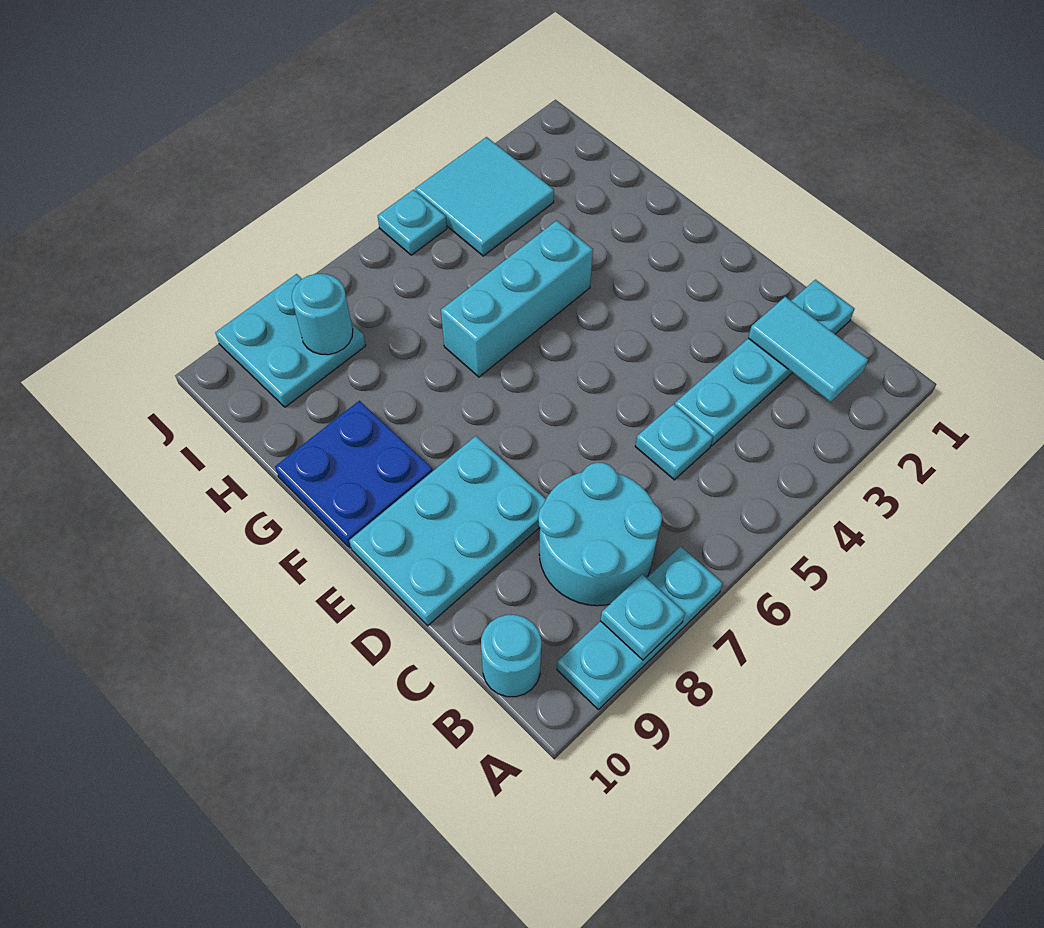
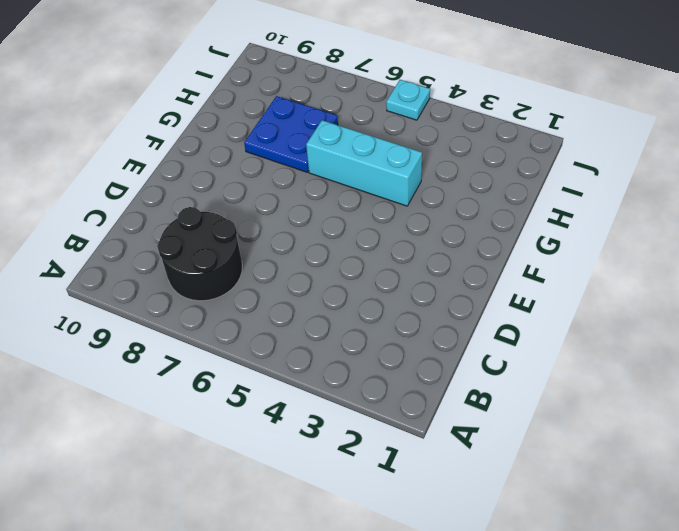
black 2x2 round brick [157,207,242,301] -> cyan 2x2 round brick [538,462,662,606]
blue 2x2 plate [244,96,338,172] -> blue 2x2 plate moved to [275,401,433,548]
none -> cyan 1x3 plate [557,546,723,710]
none -> cyan 1x1 round brick [481,615,541,697]
none -> cyan 1x4 plate [675,280,854,446]

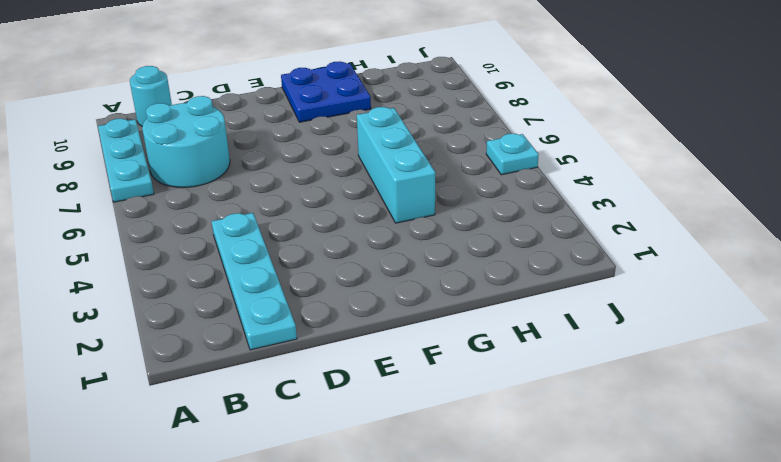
none -> cyan 1x1 plate [635,404,713,480]
none -> cyan 2x3 plate [349,436,546,626]
none -> cyan 2x2 tile [415,137,554,256]

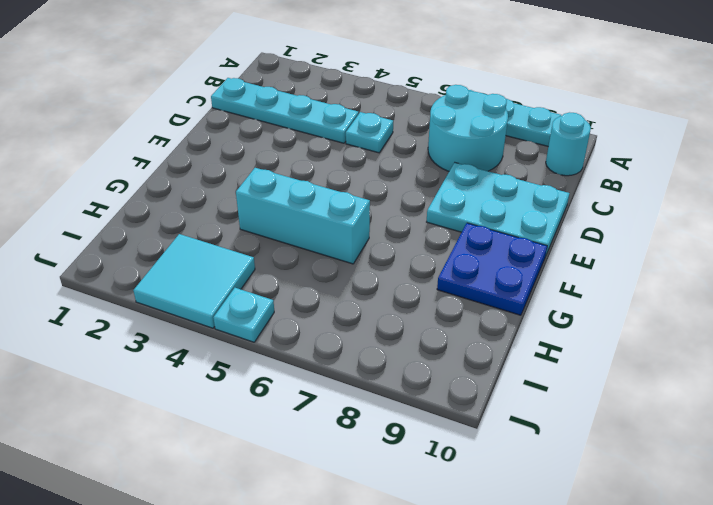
none -> cyan 2x2 plate [215,274,366,407]
none -> cyan 1x1 plate [601,575,685,660]
none -> cyan 1x2 tile [748,297,868,402]

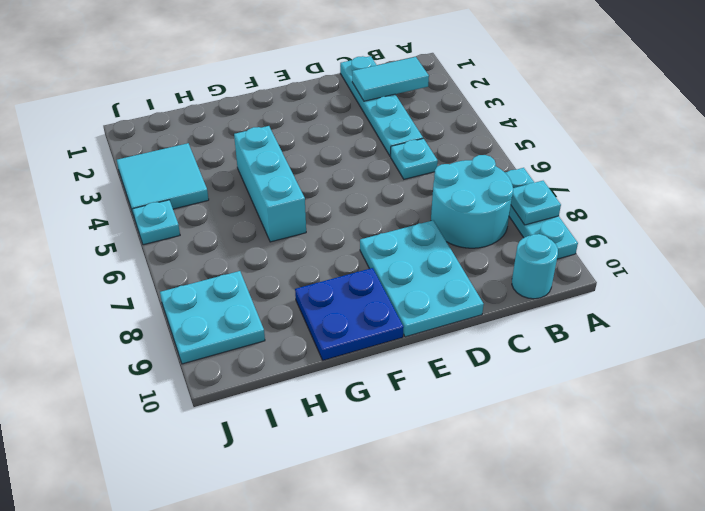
none -> cyan 1x1 round brick [292,274,353,355]

